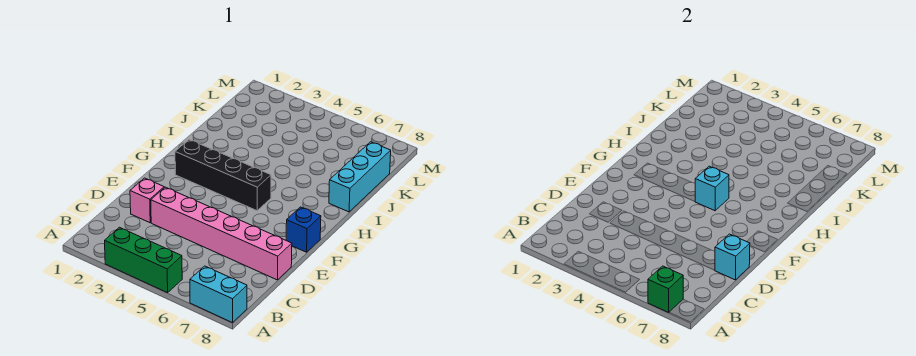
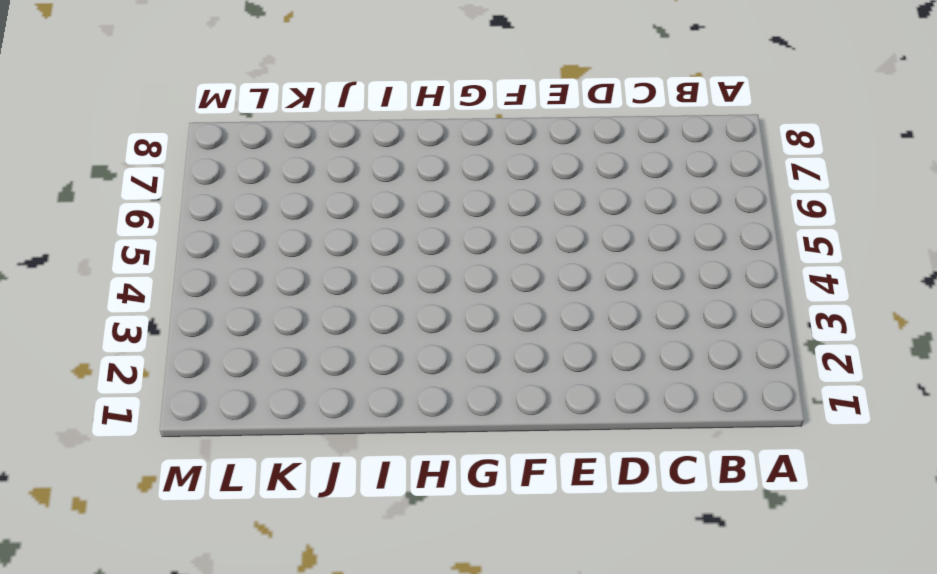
none -> green 1x3 brick [105,227,182,293]
none -> cyan 1x2 brick [190,266,247,323]

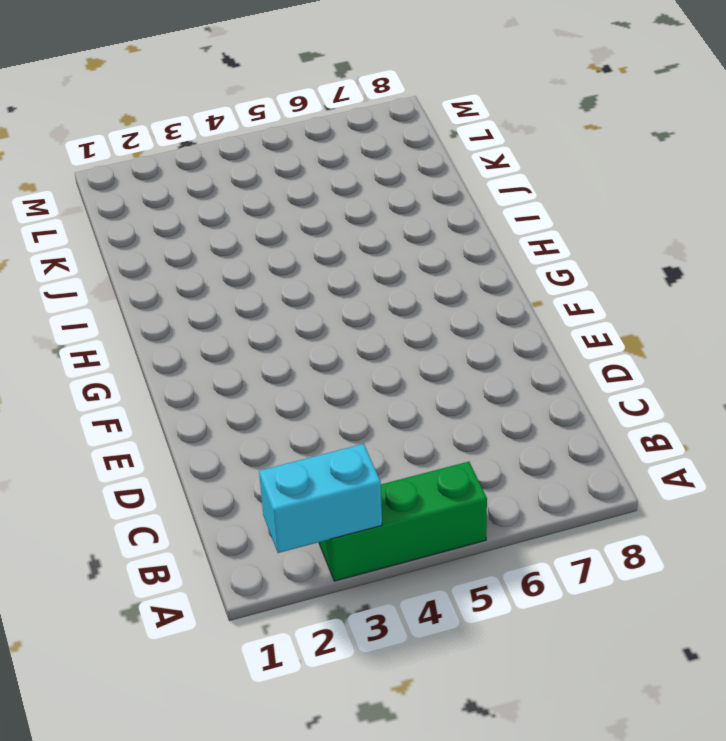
cyan 1x2 brick [259,444,382,553] -> cyan 1x2 brick moved to [190,266,247,323]
none -> pink 1x1 brick [130,178,164,223]
none -> pink 1x6 brick [151,187,292,280]

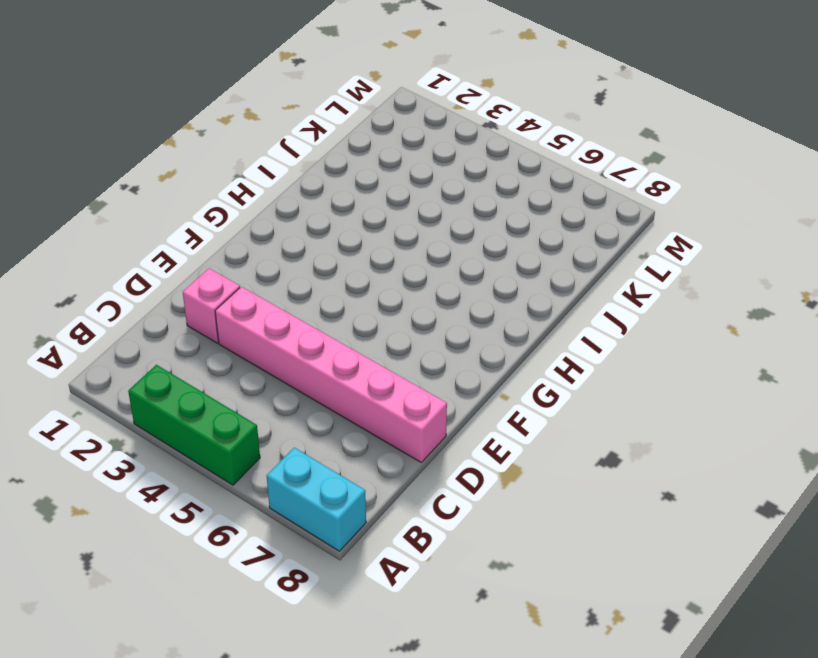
none -> blue 1x1 brick [286,207,321,252]
none -> black 1x4 brick [175,140,271,211]

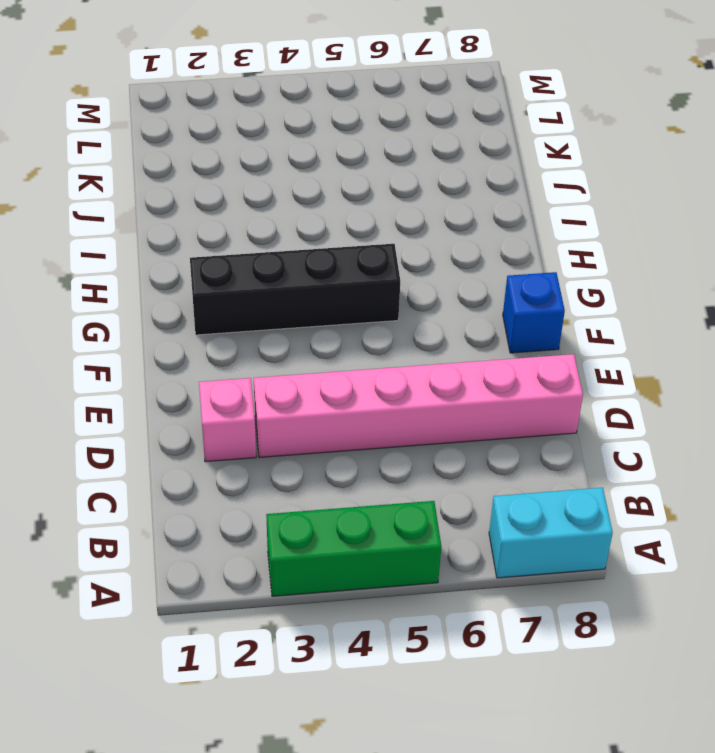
none -> cyan 1x3 brick [329,142,391,212]
none -> green 1x1 brick [648,266,683,312]

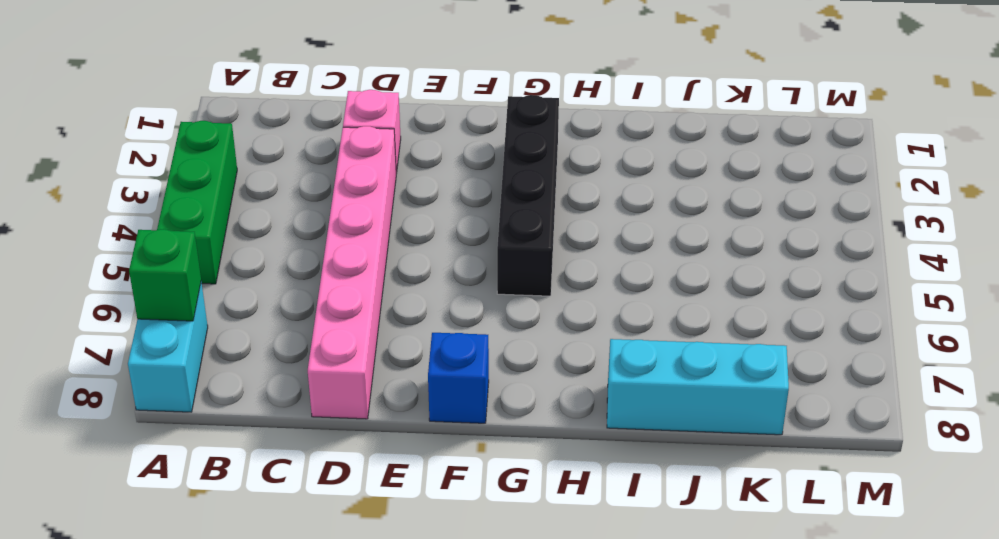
none -> cyan 1x1 brick [715,234,750,280]
none -> cyan 1x1 brick [695,166,729,211]

